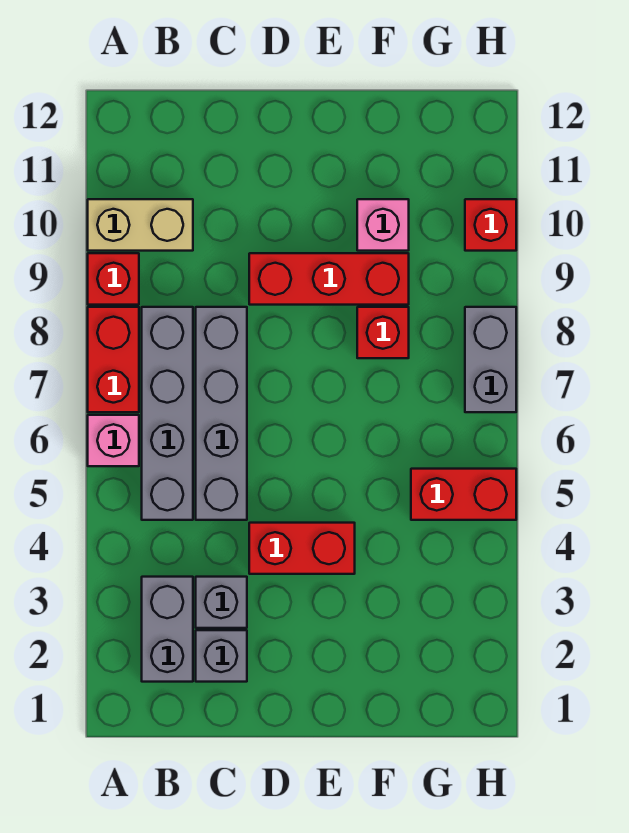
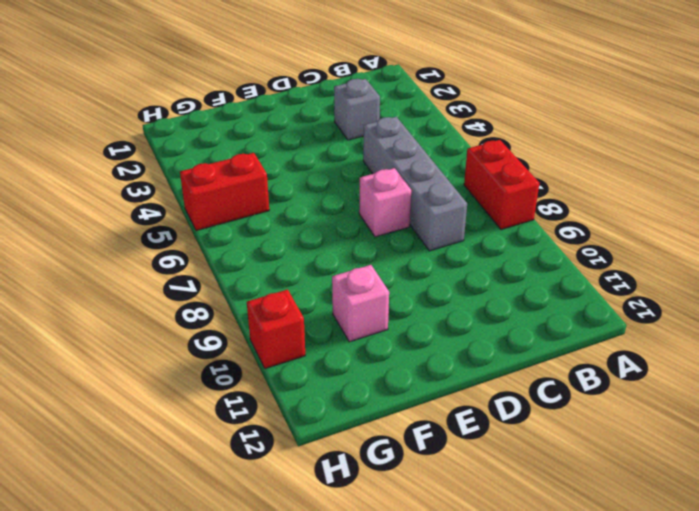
pink 1x1 brick [359,168,411,237] -> pink 1x1 brick moved to [88,415,139,466]
none -> red 1x1 brick [88,253,139,305]
none -> tan 1x2 brick [88,199,193,251]
none -> grey 1x2 brick [142,577,193,682]

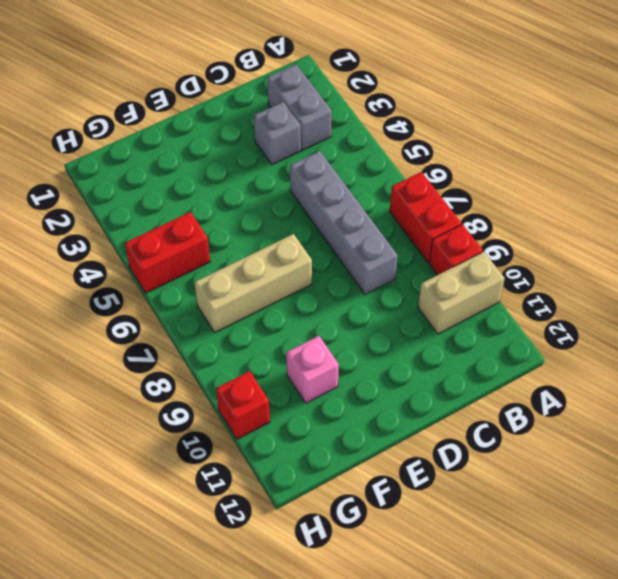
tan 1x3 brick [195,234,312,332] -> none
none -> pink 1x1 brick [88,415,139,466]
none -> grey 1x4 brick [142,307,193,520]
none -> grey 1x1 brick [196,630,247,682]

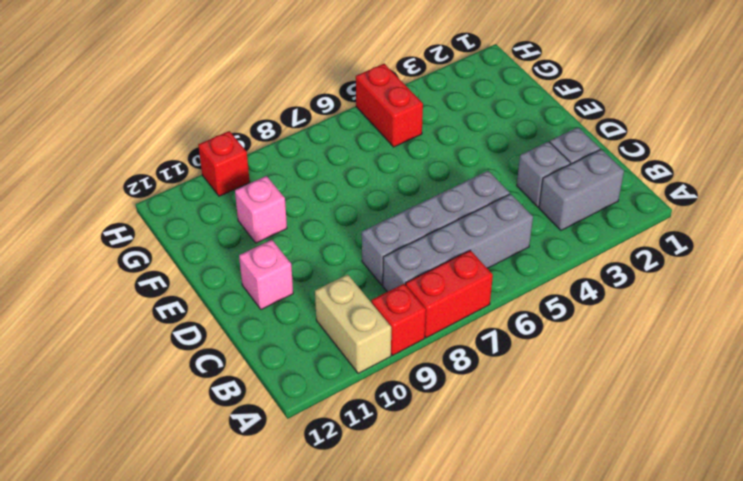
pink 1x1 brick [239,240,293,310] -> pink 1x1 brick moved to [88,415,139,466]
none -> red 1x2 brick [249,523,355,574]
none -> red 1x3 brick [249,253,409,305]
none -> red 1x1 brick [357,307,409,358]

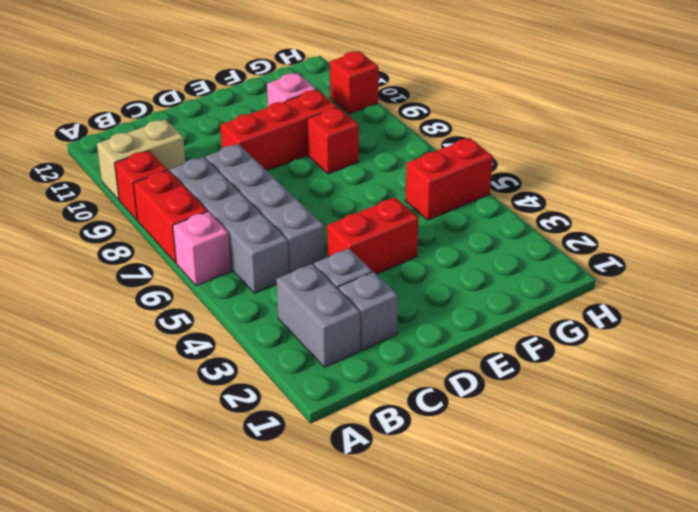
none -> grey 1x2 brick [465,307,516,412]

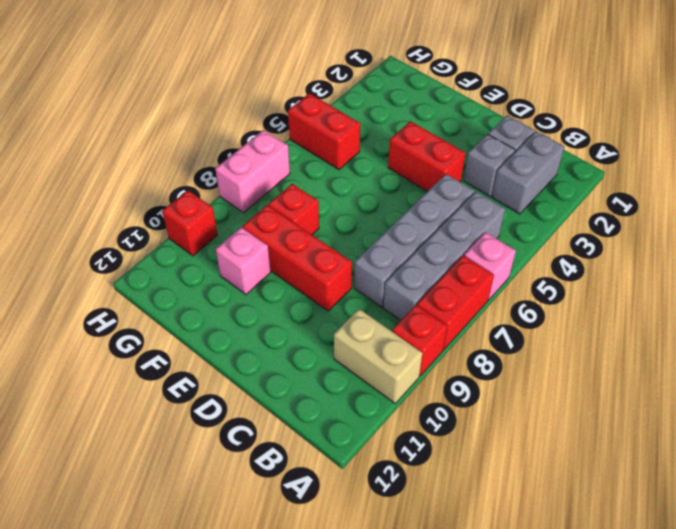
pink 1x2 brick [215,130,290,213] -> grey 1x2 brick [465,307,516,412]

